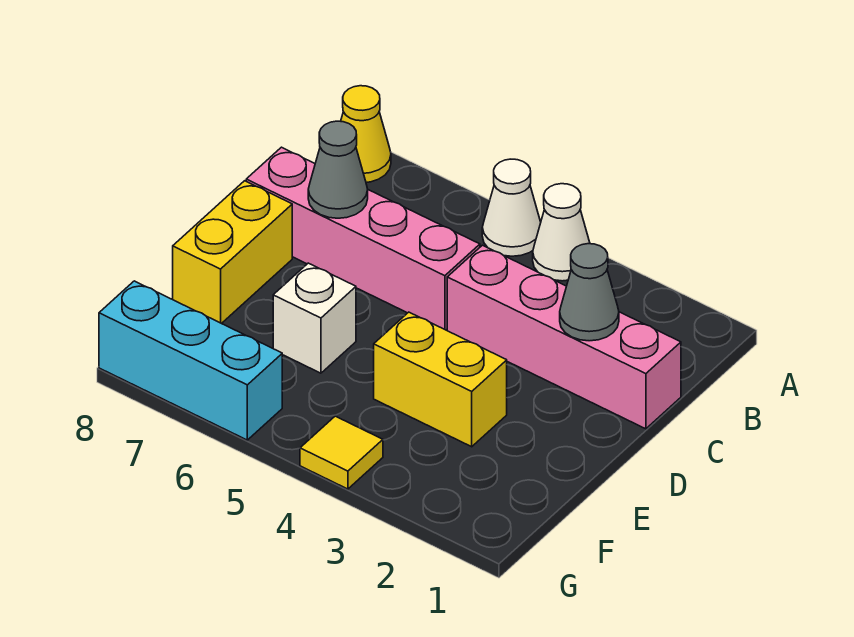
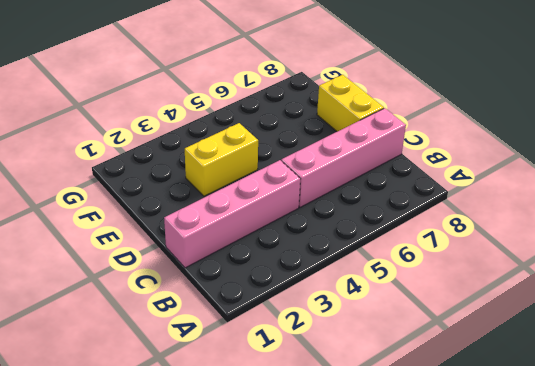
none -> white 1x1 cone [533,184,590,281]
none -> white 1x1 cone [482,159,541,256]
none -> yellow 1x1 cone [341,86,391,182]

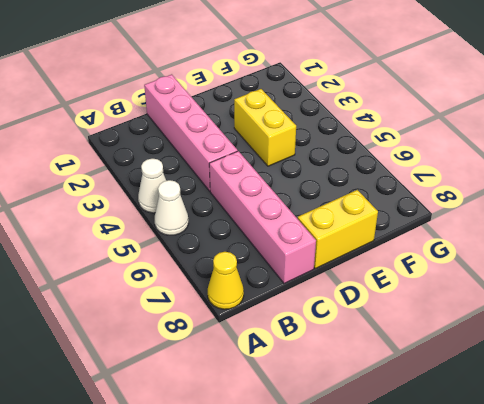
none -> white 1x1 brick [273,263,356,373]
none -> yellow 1x1 tile [300,416,383,489]
none -> cyan 1x3 brick [99,281,282,440]

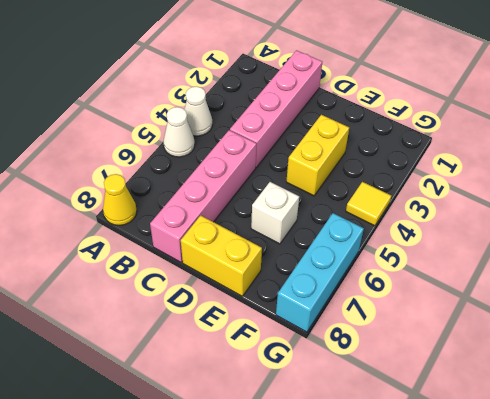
none -> grey 1x1 cone [560,244,619,341]
none -> grey 1x1 cone [308,121,368,218]

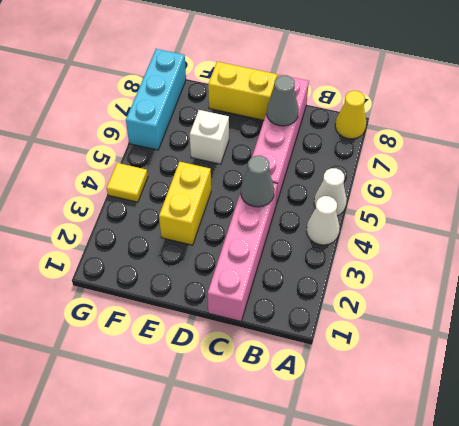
grey 1x1 cone [241,156,274,207] -> grey 1x1 cone moved to [560,244,619,341]

